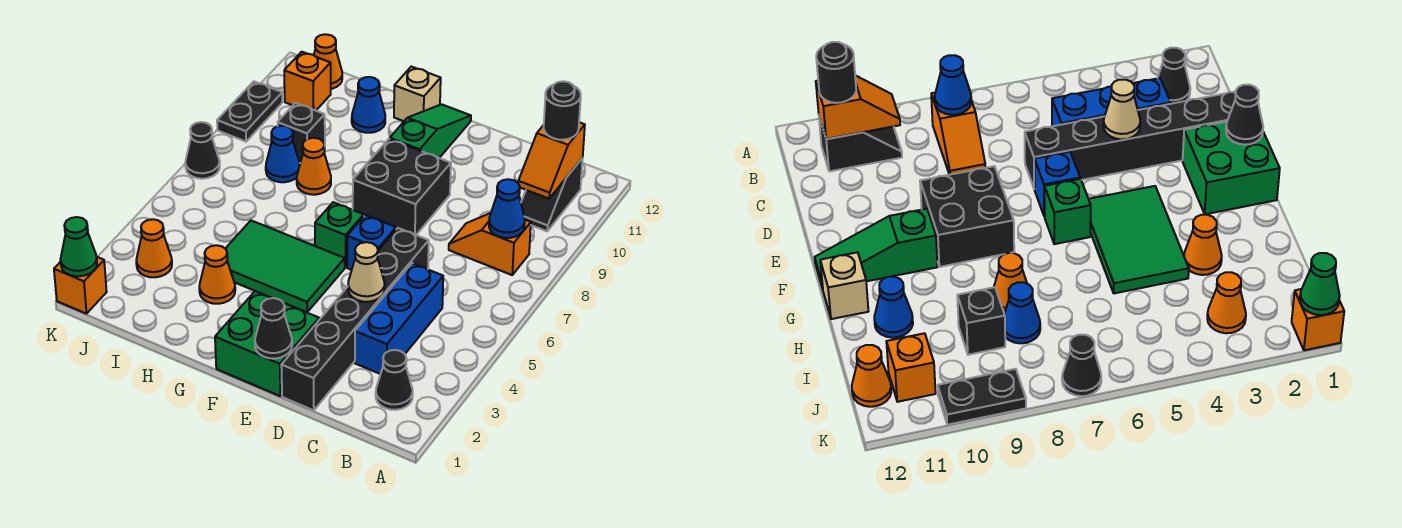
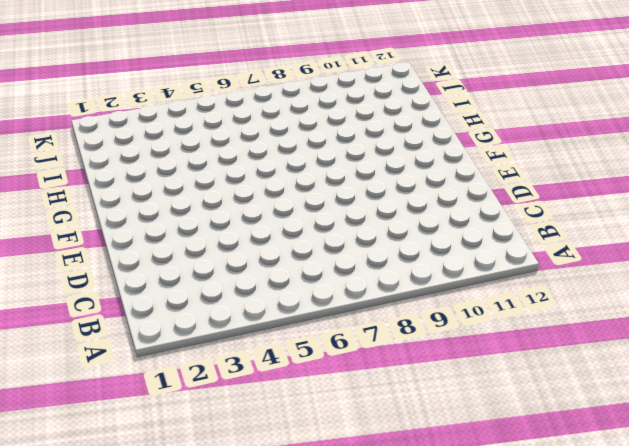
none -> black 1x1 cone [376,350,413,410]
none -> orange 1x2 slope [449,213,531,275]
none -> black 1x2 slope [521,158,583,231]

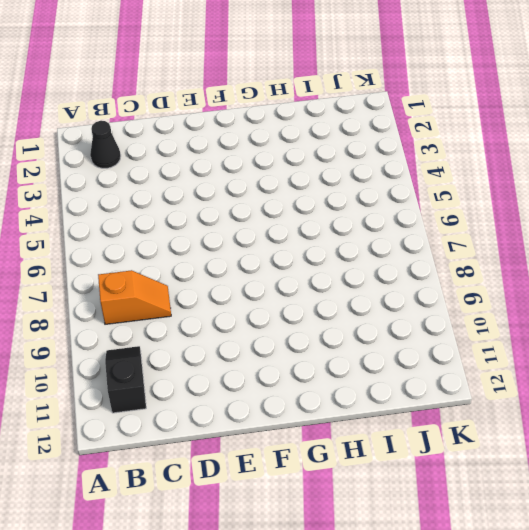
none -> blue 1x3 brick [355,263,443,374]
none -> black 1x6 brick [281,228,429,410]
none -> green 2x2 brick [215,291,319,396]

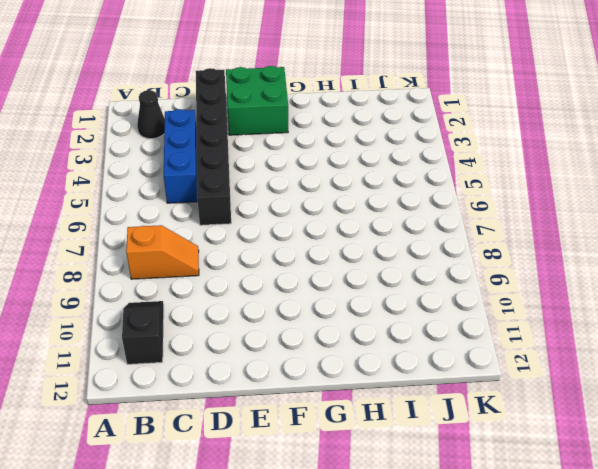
none -> blue 1x1 brick [347,215,396,270]
none -> black 2x2 brick [353,139,451,235]
none -> green 2x3 tile [225,221,345,312]

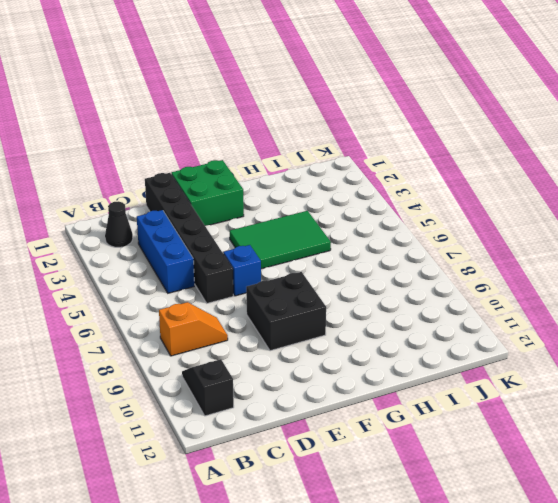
none -> green 1x1 brick [315,202,364,267]
none -> green 1x3 slope [390,104,471,158]
none -> tan 1x1 brick [394,67,441,121]

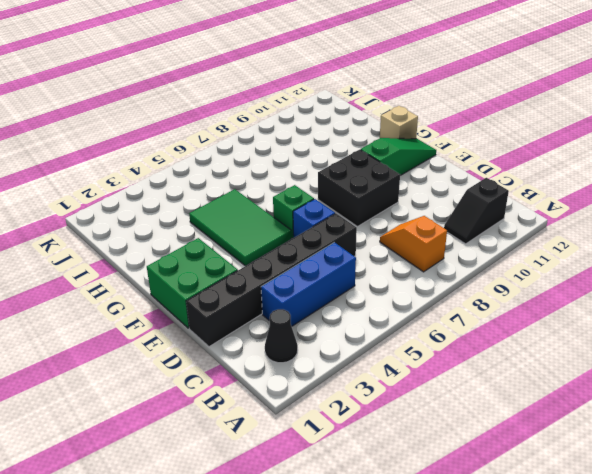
none -> orange 1x1 cone [199,245,235,304]
none -> orange 1x1 cone [297,138,331,195]
none -> blue 1x1 cone [352,77,385,133]

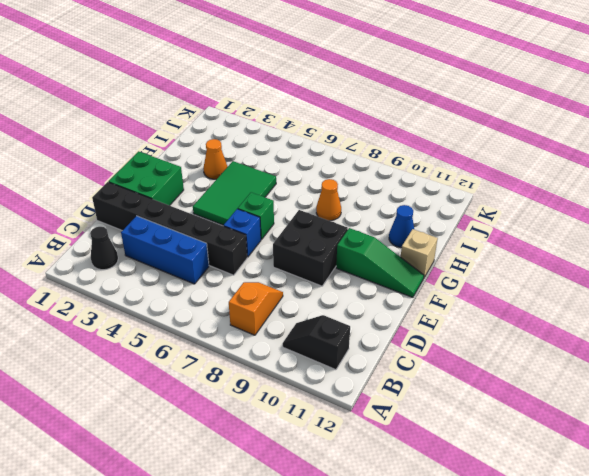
none -> blue 1x1 cone [266,126,300,182]
none -> black 1x1 brick [278,103,325,163]
none -> orange 1x1 cone [136,219,172,277]

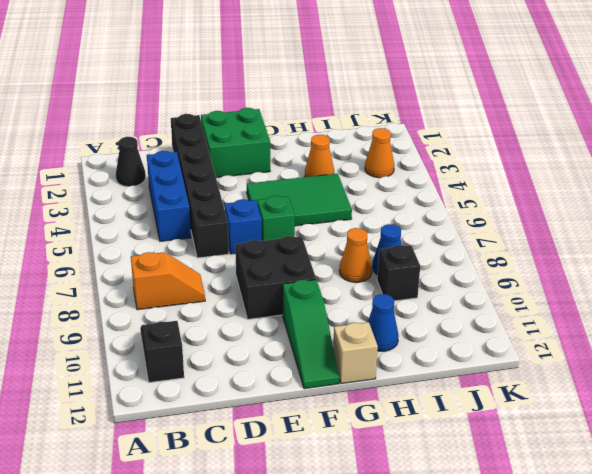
none -> orange 1x1 brick [284,52,331,111]
none -> orange 1x1 cone [314,34,342,89]
none -> orange 1x1 brick [54,257,107,314]

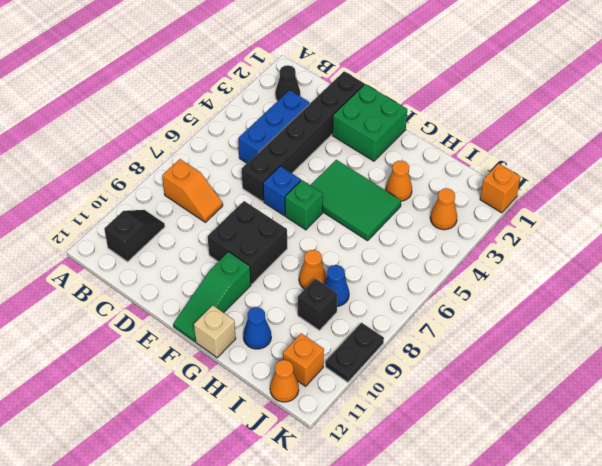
none -> black 1x1 cone [185,122,220,179]
none -> blue 1x1 cone [489,179,525,238]
none -> orange 1x2 slope [518,122,585,199]

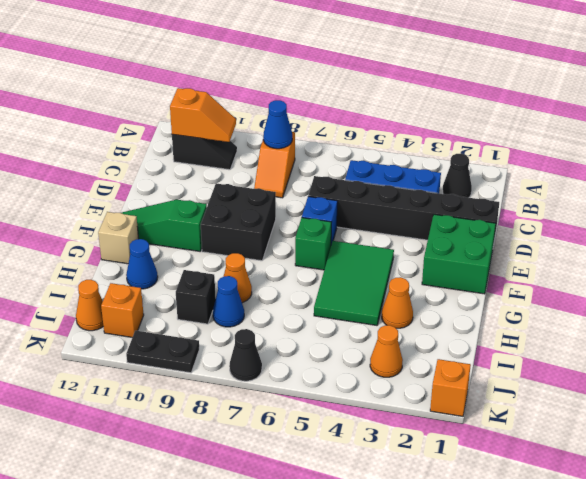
none -> tan 1x1 cone [348,242,385,302]
none -> black 1x1 cone [255,298,292,359]
none -> green 1x1 cone [60,217,97,276]

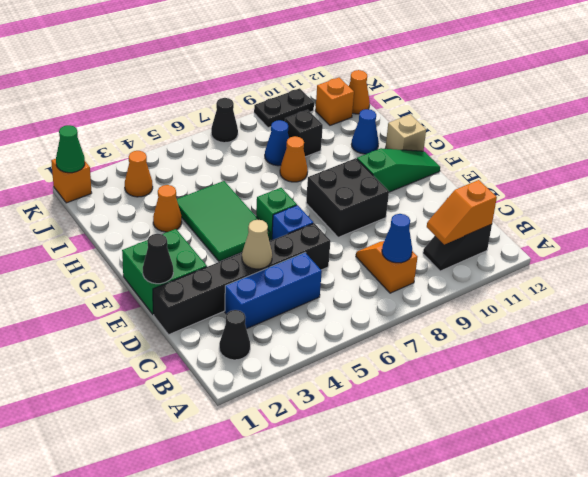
none -> black 1x1 round brick [544,81,581,140]

